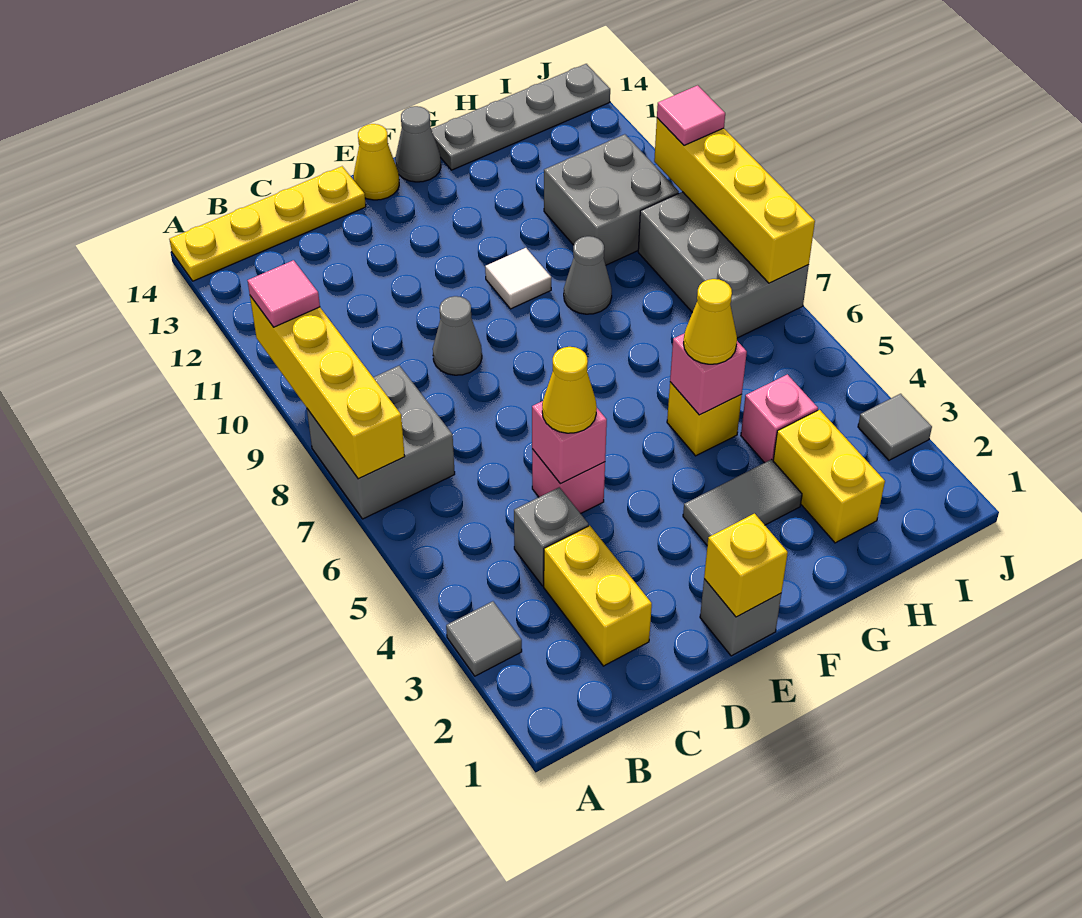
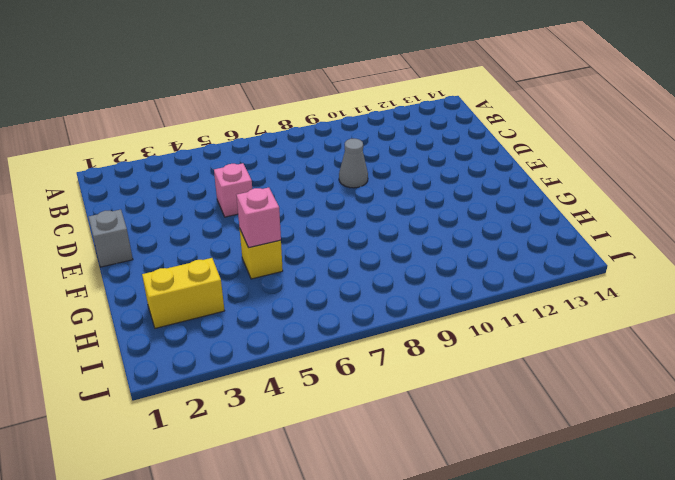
none -> grey 1x1 tile [446,601,522,676]
none -> grey 2x2 brick [307,366,455,519]
none -> yellow 1x4 plate [169,166,366,281]

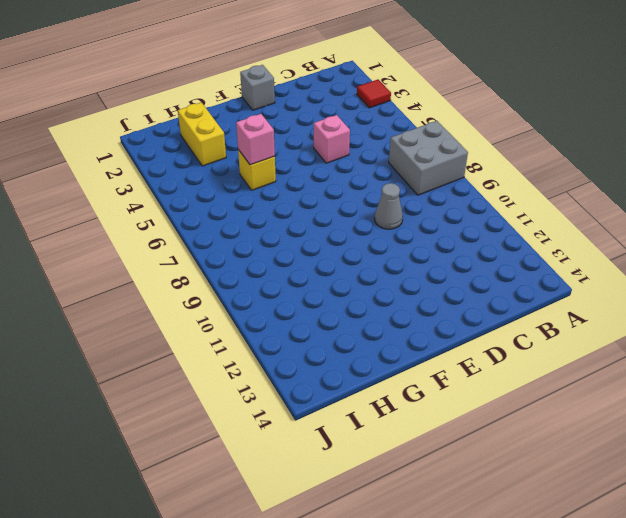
red 1x1 tile [357,80,391,108] -> grey 1x1 tile [446,601,522,676]
none -> yellow 1x4 plate [169,166,366,281]
none -> yellow 1x2 brick [544,526,652,666]
none -> grey 1x1 brick [514,487,588,586]

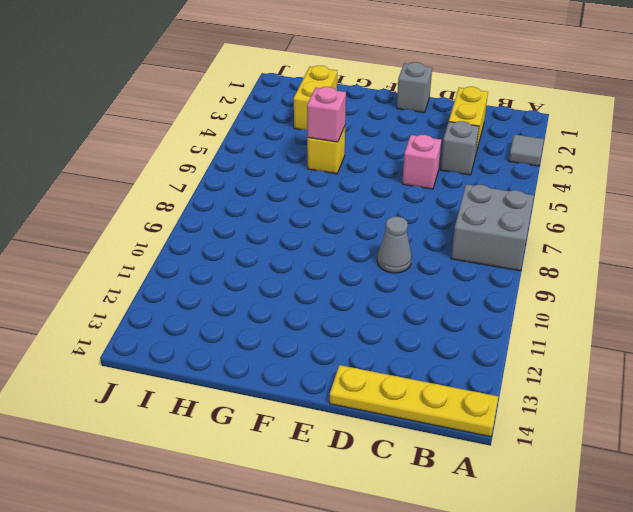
none -> yellow 1x1 cone [353,124,399,200]
none -> grey 1x2 tile [683,459,802,545]
none -> white 1x1 tile [485,248,551,309]

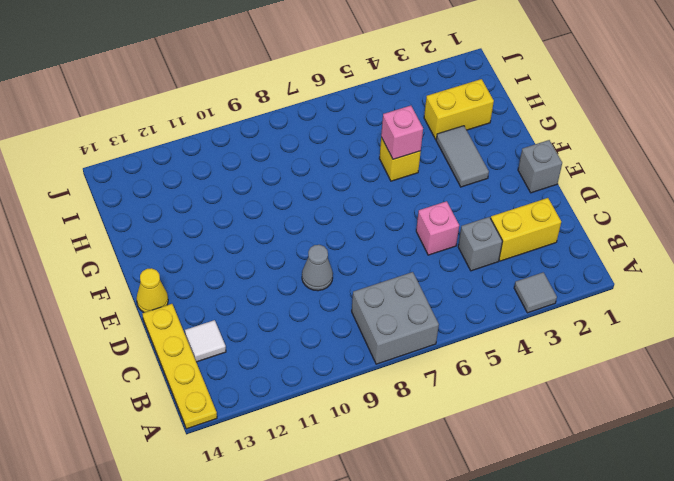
white 1x1 tile [185,320,226,362] -> white 1x1 tile moved to [485,248,551,309]
none -> grey 1x1 cone [395,106,441,182]
none -> grey 1x1 cone [564,236,612,314]
none -> grey 1x4 plate [431,64,610,170]

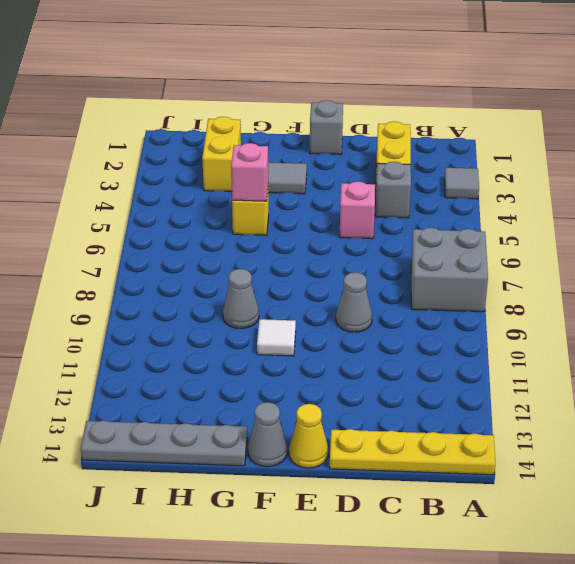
none -> pink 1x1 brick [741,374,818,463]
none -> grey 2x2 brick [544,134,679,265]
none -> grey 2x3 brick [638,192,809,338]

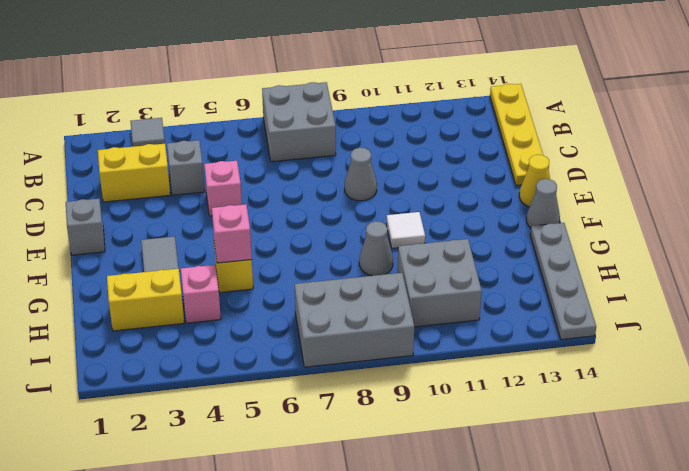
none -> grey 1x1 tile [858,394,932,460]
none -> yellow 1x4 brick [250,296,405,479]
none -> pink 1x1 brick [532,401,607,484]

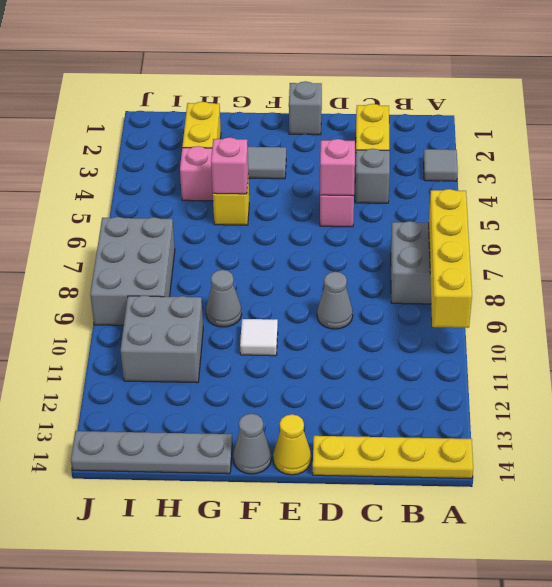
none -> grey 1x1 tile [858,394,932,460]
none -> yellow 1x1 brick [704,514,788,617]
none -> yellow 1x4 brick [654,118,815,283]

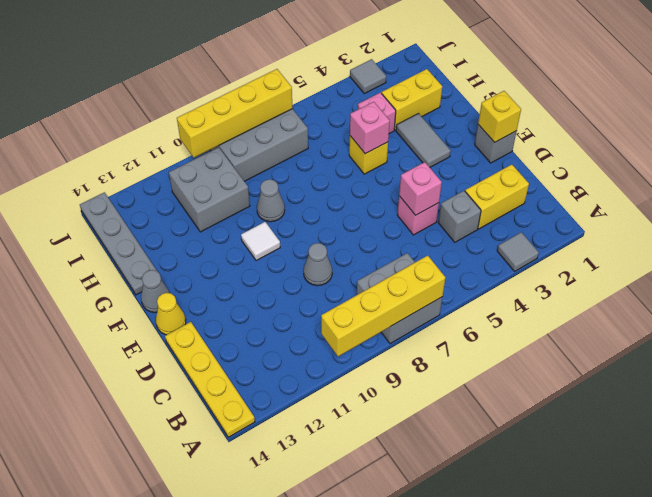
none -> pink 1x1 tile [248,260,320,327]
none -> yellow 1x1 cone [542,347,597,433]
none -> yellow 1x1 cone [684,279,737,364]

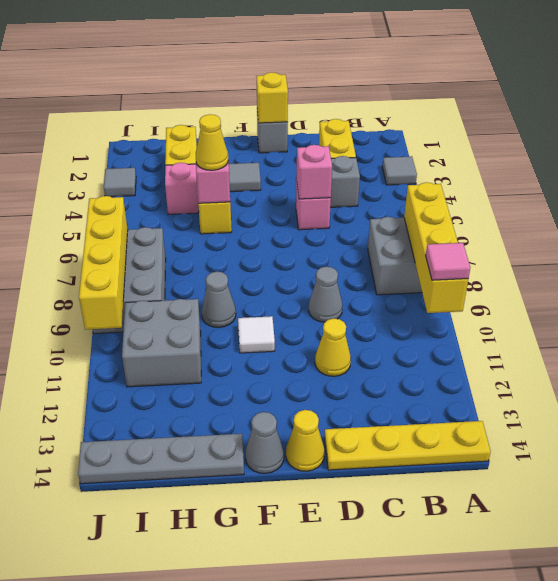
yellow 1x1 cone [315,318,351,376] -> yellow 1x1 cone moved to [542,347,597,433]
none -> pink 1x1 tile [657,85,725,145]

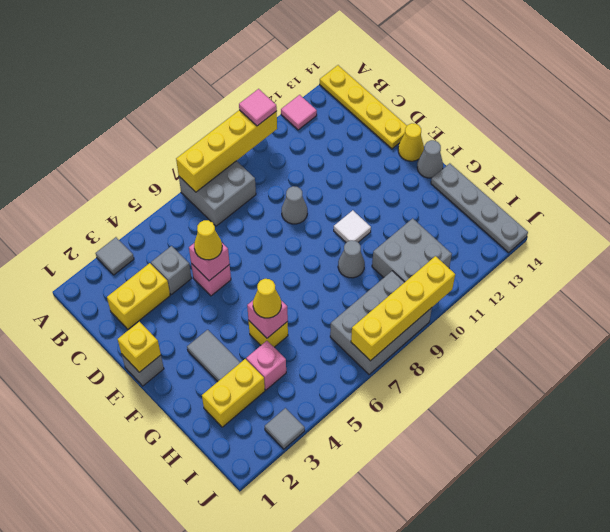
pink 1x1 tile [281,95,317,130] -> pink 1x1 tile moved to [657,85,725,145]

